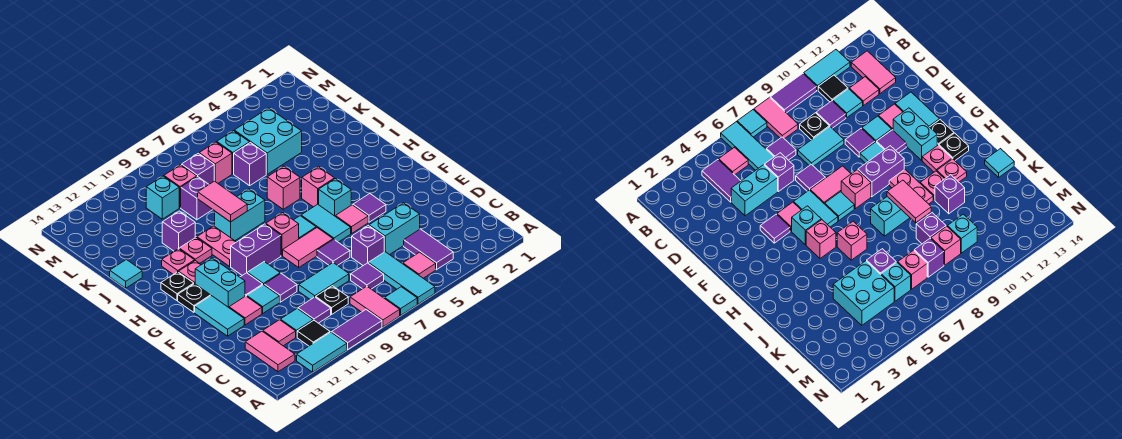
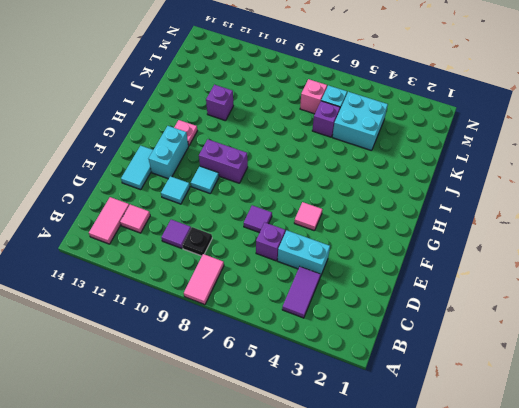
none -> cyan 1x3 tile [368,252,435,304]
none -> cyan 1x1 tile [385,287,417,315]
none -> purple 1x2 tile [332,310,382,349]
none -> cyan 1x2 tile [297,332,347,372]

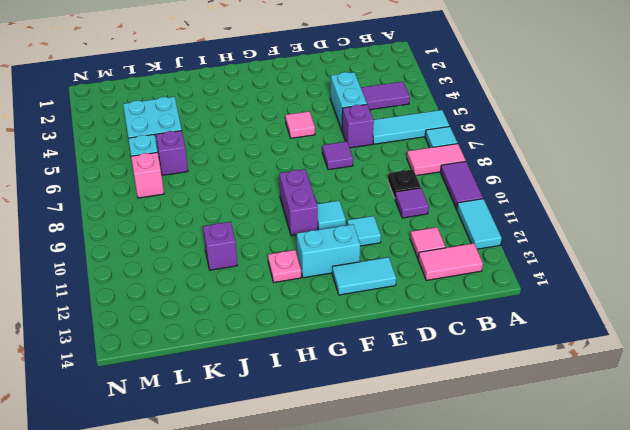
none -> pink 1x1 tile [403,252,436,278]
none -> black 1x1 tile [297,320,330,346]
none -> purple 1x1 tile [351,263,384,289]
none -> cyan 1x1 tile [280,309,313,337]

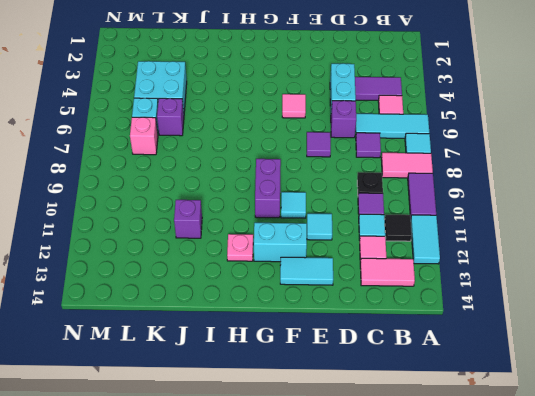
none -> cyan 1x2 tile [299,263,349,300]
none -> purple 1x1 tile [264,274,297,302]
none -> pink 1x1 tile [229,296,262,325]
none -> purple 1x1 tile [353,194,386,222]

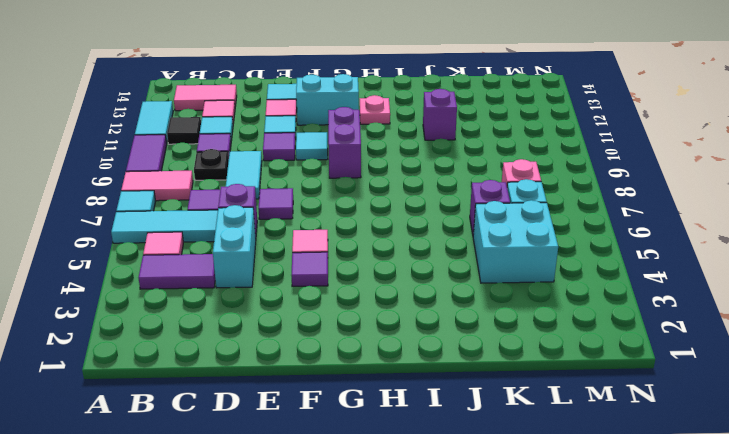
none -> cyan 1x2 tile [301,204,351,242]
none -> pink 1x2 tile [283,228,333,267]
none -> purple 1x1 tile [240,273,263,296]
none -> cyan 1x1 brick [319,179,351,216]

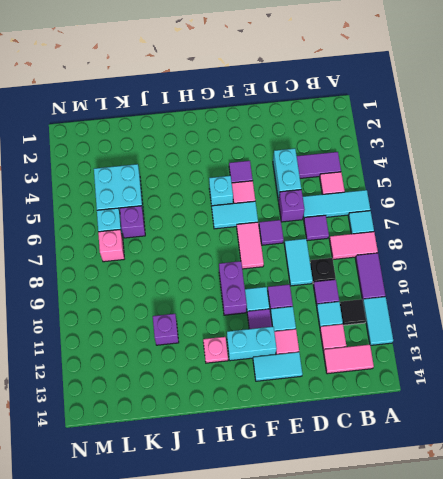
none -> cyan 1x1 tile [294,216,316,239]
none -> pink 1x1 brick [266,213,299,256]
none -> black 1x1 plate [178,284,211,312]
none -> pink 1x1 brick [302,167,335,207]

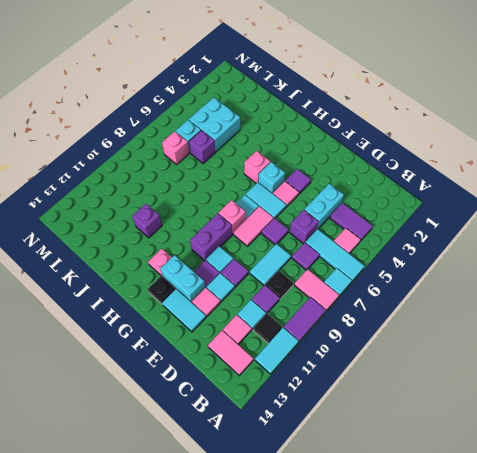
none -> pink 1x2 plate [197,226,236,266]
none -> black 1x1 plate [161,272,194,301]
none -> pink 1x1 brick [267,166,300,209]
none -> cyan 1x2 brick [215,189,265,241]

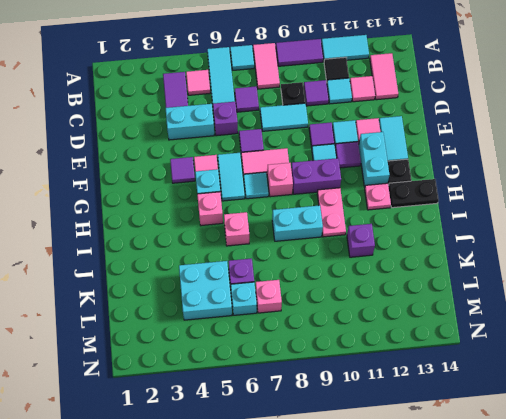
black 1x2 plate [388,179,439,208] -> black 1x1 plate [161,272,194,301]
none -> pink 1x1 plate [179,237,212,263]
none -> pink 1x1 plate [162,249,195,274]
none -> cyan 1x1 tile [110,260,142,288]
none -> purple 1x1 brick [181,176,213,220]

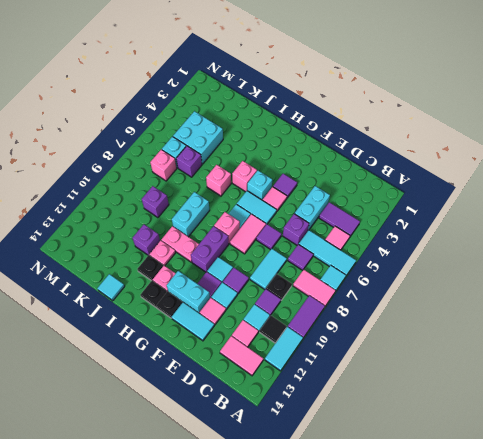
black 1x1 plate [138,255,164,281] -> pink 1x1 plate [162,249,195,274]
none -> purple 1x1 brick [182,153,214,184]
none -> pink 1x1 brick [164,165,197,208]
none -> cyan 1x1 brick [146,176,179,219]
none -> pink 1x2 tile [198,181,247,222]

